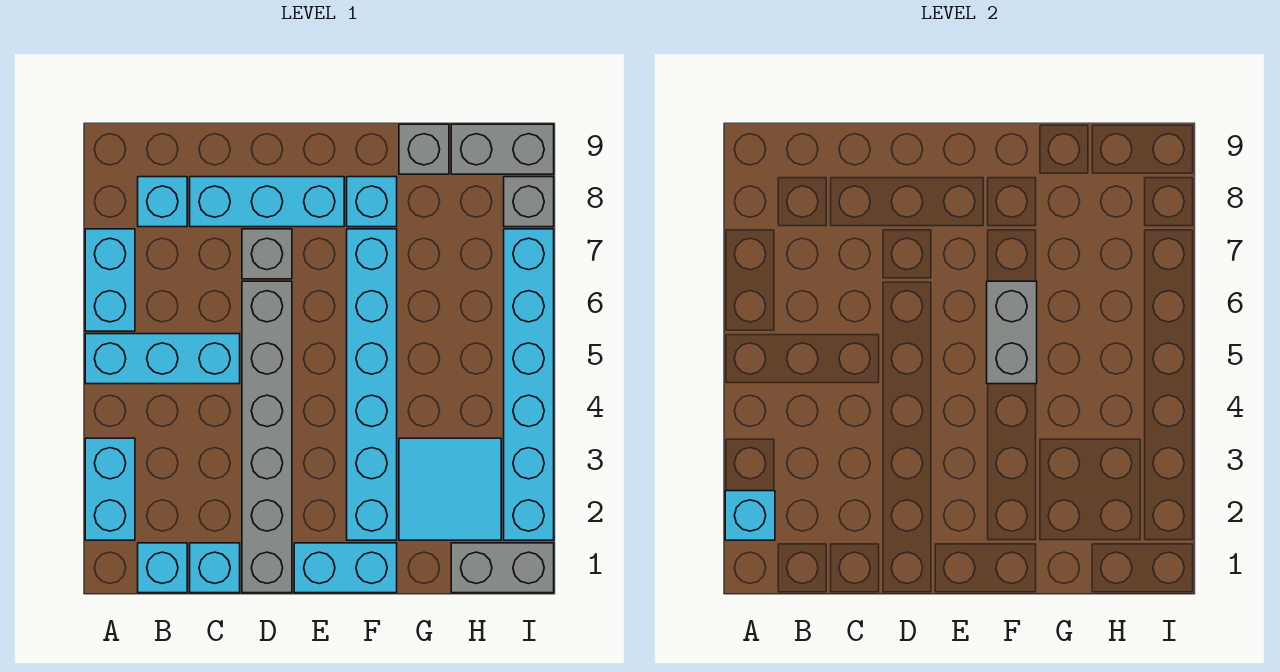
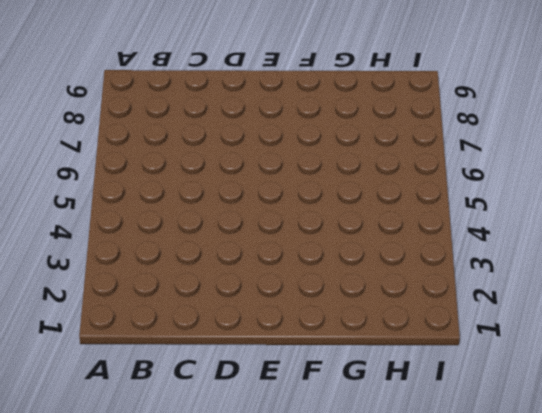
none -> cyan 1x2 brick [85,438,135,540]
none -> cyan 1x3 brick [85,334,240,384]
none -> cyan 1x2 brick [85,229,135,331]

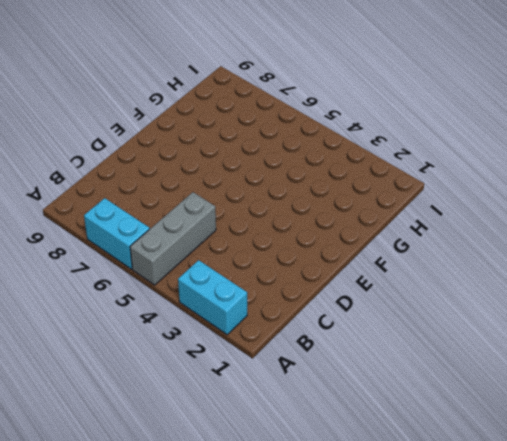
grey 1x3 brick [130,192,216,285] -> cyan 1x3 brick [85,334,240,384]
none -> cyan 1x1 brick [138,543,187,593]
none -> cyan 1x1 brick [138,177,187,227]
none -> cyan 1x1 brick [190,543,240,593]

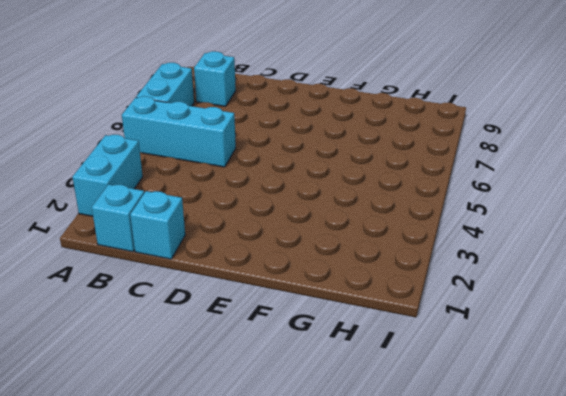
none -> cyan 1x3 brick [190,177,344,227]
none -> grey 1x6 brick [242,281,292,593]
none -> grey 1x1 brick [242,229,292,279]

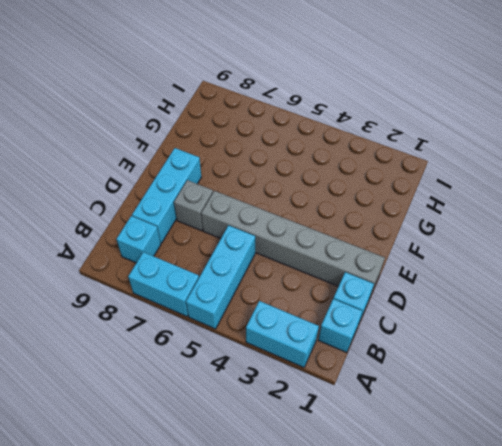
none -> cyan 1x2 brick [294,543,397,593]
none -> cyan 1x6 brick [347,229,397,540]
none -> cyan 1x1 brick [347,177,397,227]

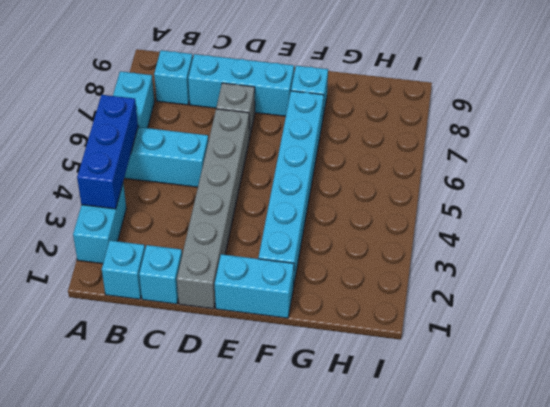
blue 1x3 brick [77,95,138,209] -> none
none -> cyan 2x2 tile [399,438,501,540]
none -> grey 1x1 brick [399,124,449,174]
none -> grey 1x2 brick [451,543,554,593]

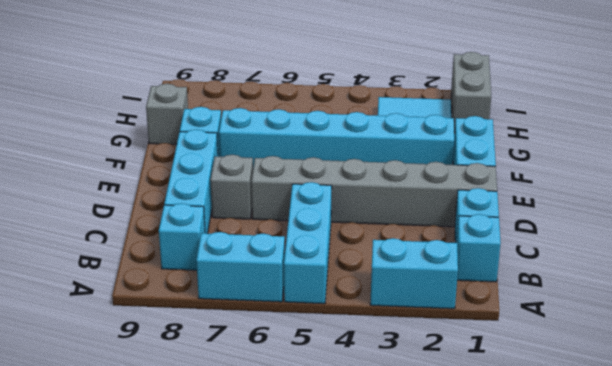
none -> grey 1x2 brick [451,124,554,174]
none -> cyan 1x6 brick [504,229,554,540]
none -> grey 1x1 brick [504,177,554,227]

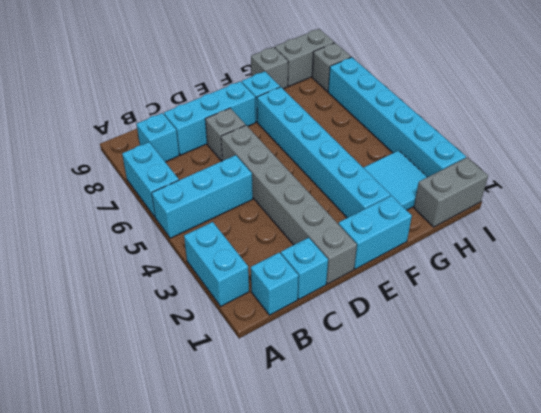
none -> cyan 1x1 brick [725,491,775,540]
none -> grey 1x2 brick [987,281,1037,384]

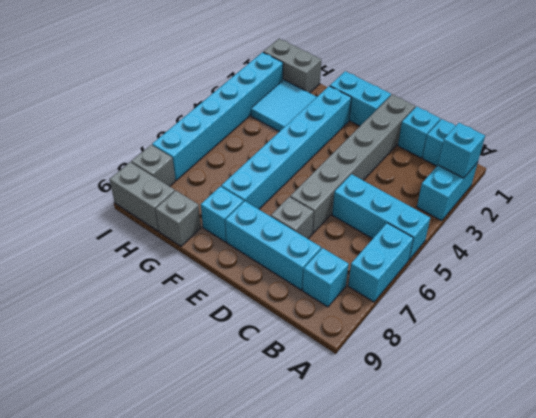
none -> grey 1x2 brick [987,281,1037,384]

